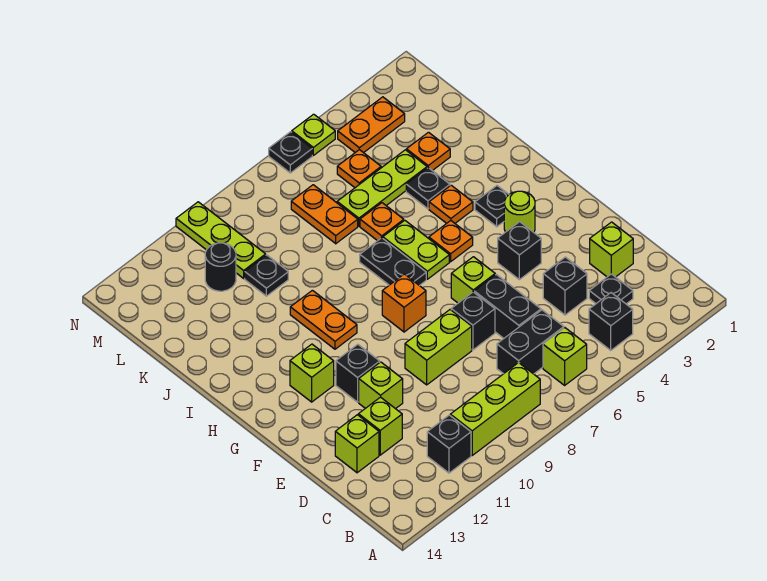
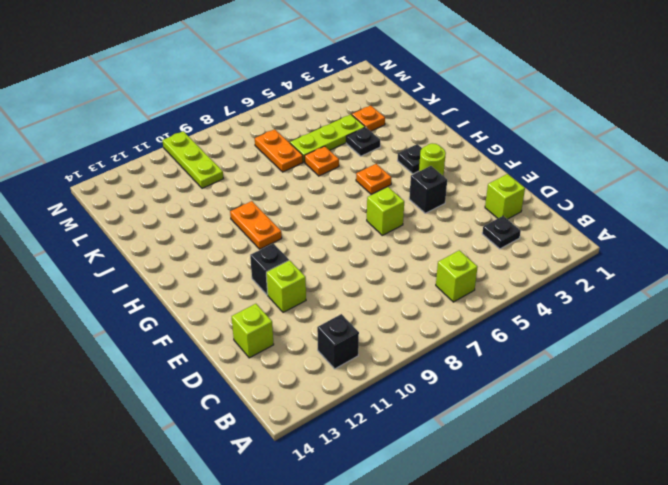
none -> black 1x1 brick [589,293,633,350]
none -> lime 1x3 brick [450,363,540,455]
none -> black 1x2 brick [497,310,564,374]
none -> black 1x1 brick [543,257,587,315]

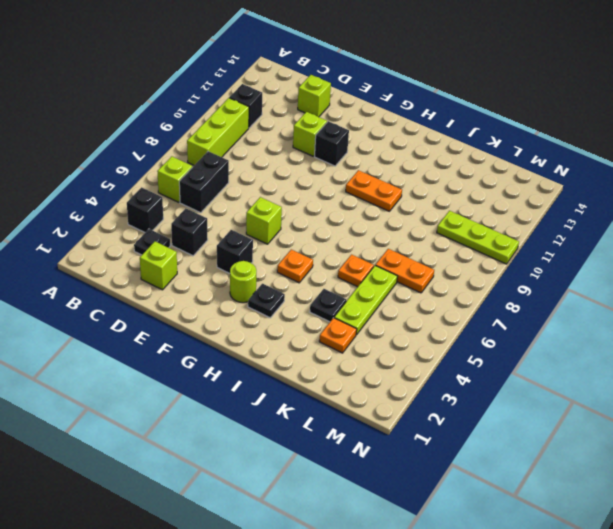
none -> black 1x2 brick [474,274,541,338]
none -> lime 1x1 brick [358,397,402,455]
none -> black 1x1 brick [451,292,495,350]
none -> lime 1x2 brick [405,310,472,385]

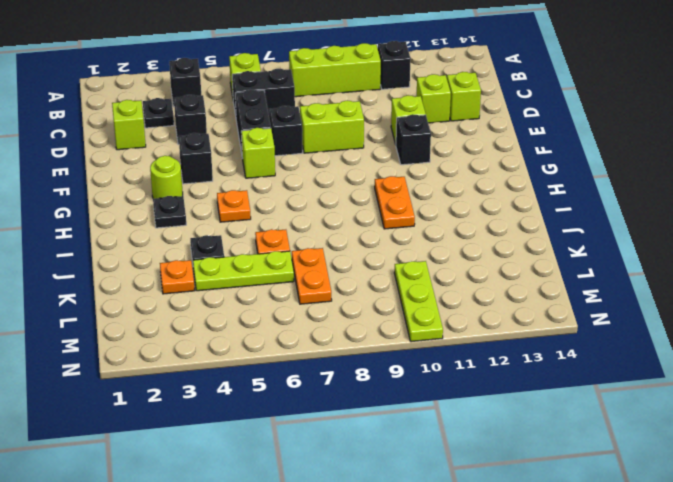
none -> orange 1x1 brick [382,274,426,332]
none -> lime 1x1 brick [290,344,334,402]
none -> lime 1x2 plate [383,220,449,279]
none -> black 1x2 plate [360,238,426,286]

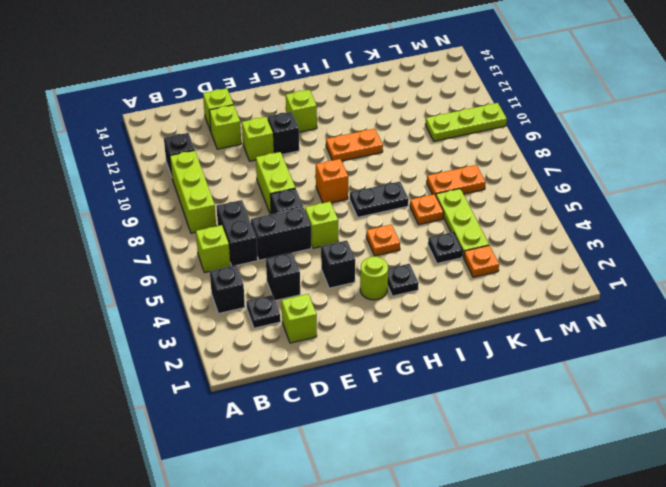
none -> lime 1x2 plate [383,220,449,279]
none -> orange 1x1 plate [429,185,473,223]
none -> black 1x1 plate [245,255,288,296]
none -> orange 1x1 plate [337,150,381,188]

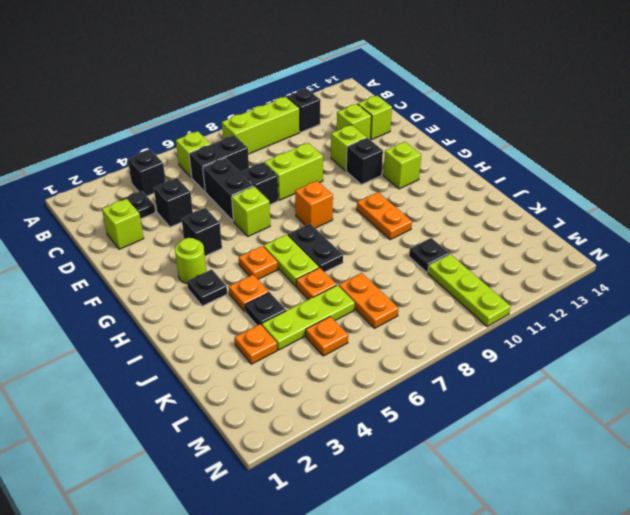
none -> black 1x1 round brick [205,243,236,291]
none -> orange 1x2 plate [338,97,405,153]
none -> lime 1x1 plate [292,114,335,155]
none -> black 1x1 plate [269,132,312,173]

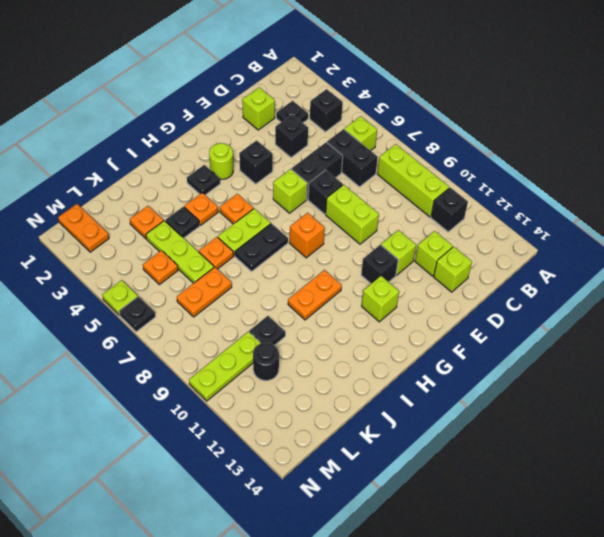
orange 1x2 plate [58,204,109,252] -> orange 1x2 plate moved to [338,97,405,153]

